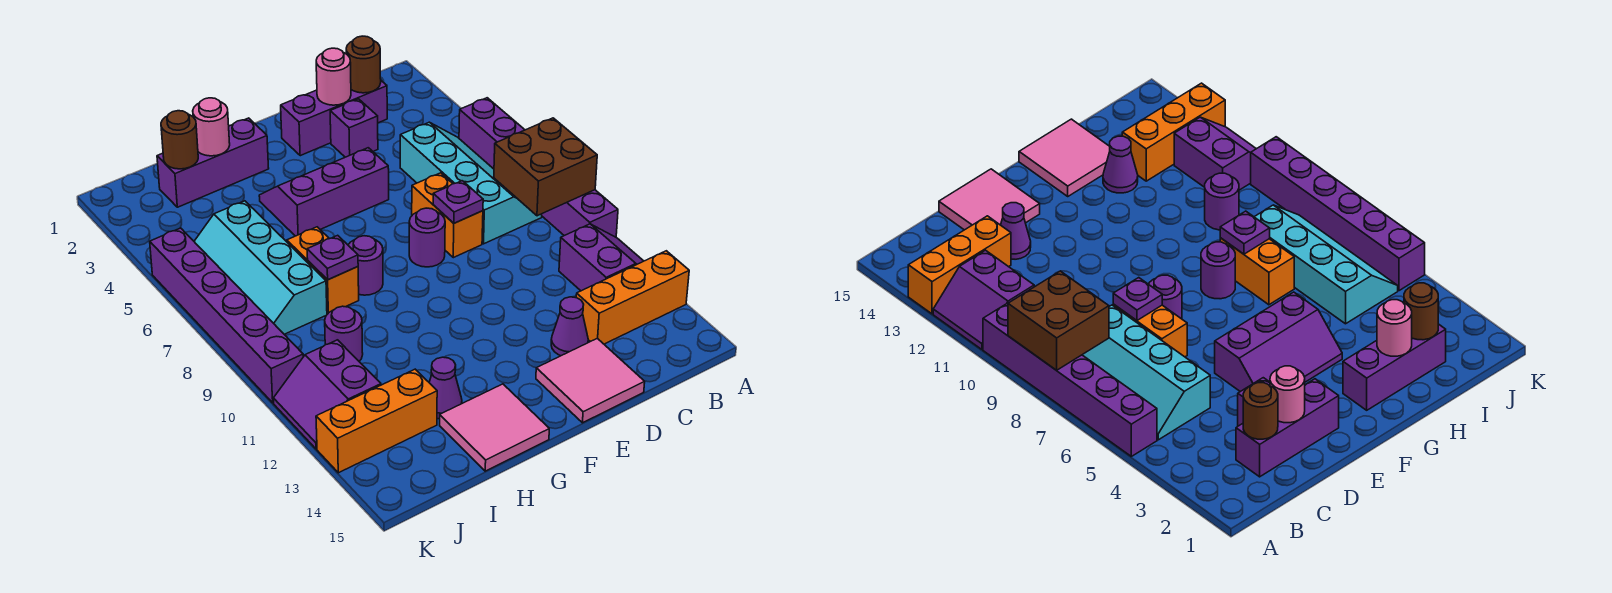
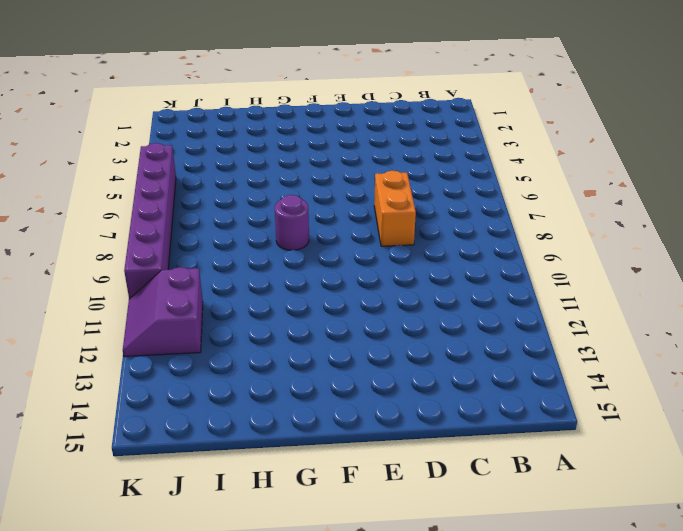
none -> purple 1x6 brick [459,98,618,237]
none -> purple 2x2 slope [559,224,643,291]
none -> orange 1x3 brick [576,251,689,344]

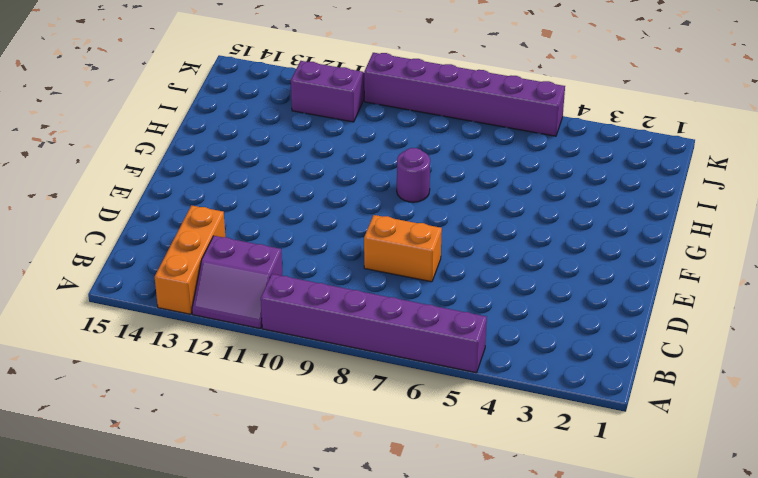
none -> cyan 2x4 slope [400,122,542,244]
none -> purple 1x3 brick [281,81,387,156]
none -> purple 1x1 brick [330,99,378,157]

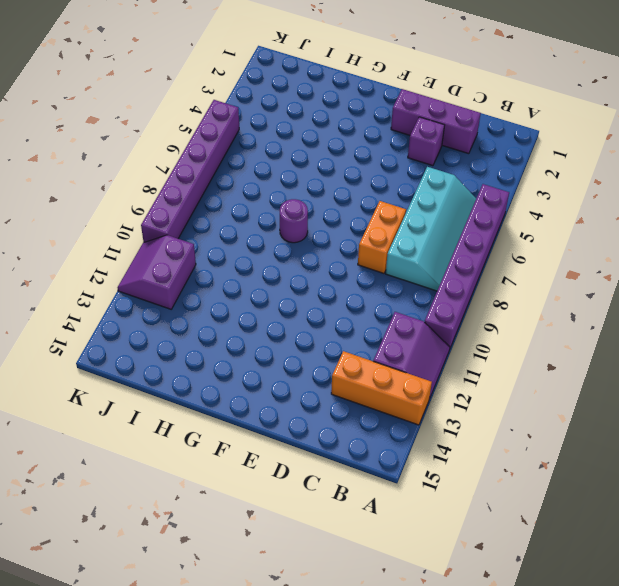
none -> purple 1x1 cone [551,297,588,356]
none -> pink 2x2 tile [536,338,645,423]
none -> purple 2x3 slope [259,148,389,236]

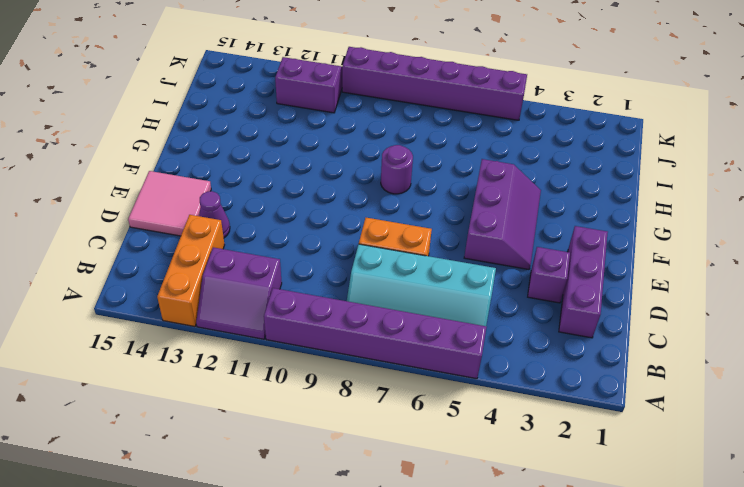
none -> purple 1x1 round brick [409,208,445,267]
none -> purple 1x3 brick [157,118,269,207]
none -> pink 2x2 tile [440,384,549,471]

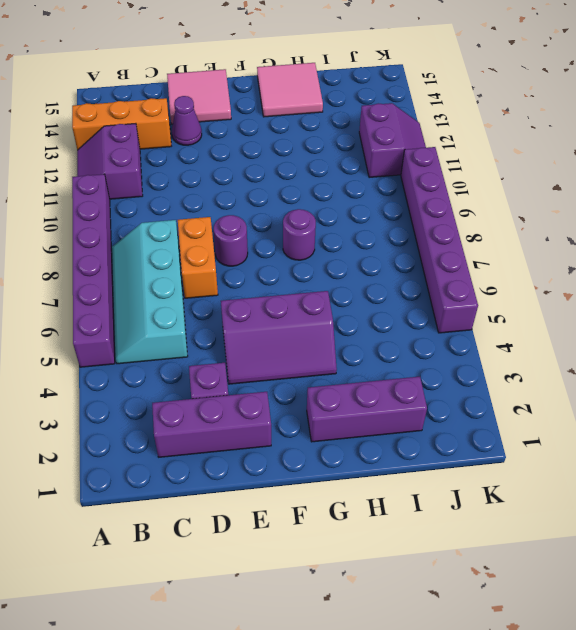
none -> orange 1x2 brick [287,227,359,313]
none -> purple 1x1 cone [429,357,462,419]
none -> cyan 2x4 slope [194,201,327,334]

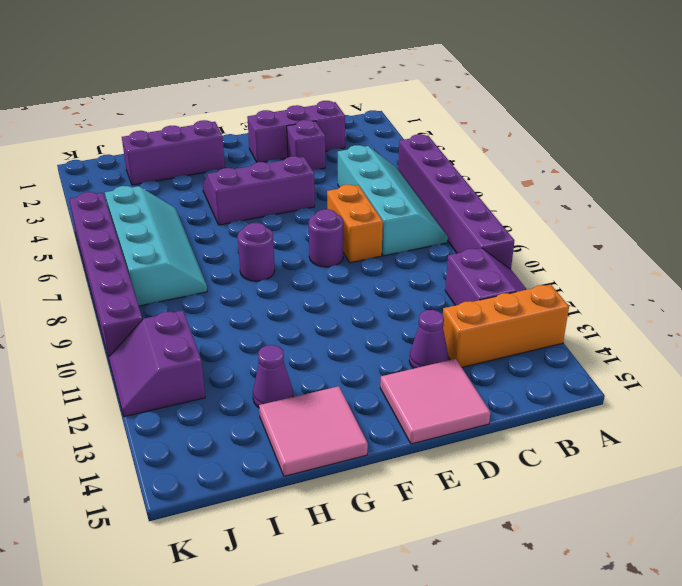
cyan 2x4 slope [105,186,207,306] -> cyan 2x4 slope turned to [194,201,327,334]
none -> orange 1x2 brick [287,227,359,313]
none -> purple 1x1 round brick [325,306,363,361]
none -> orange 1x3 brick [316,369,437,473]

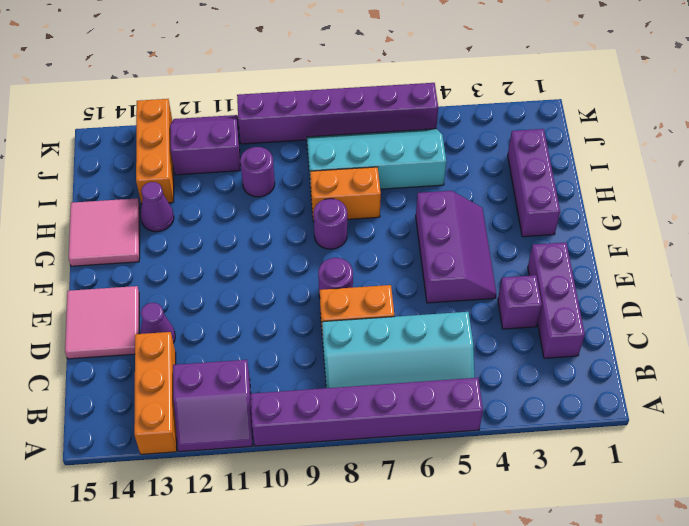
none -> brown 2x2 brick [494,118,597,216]
none -> brown 1x1 round brick [346,36,381,93]
none -> pink 1x1 round brick [316,48,351,105]

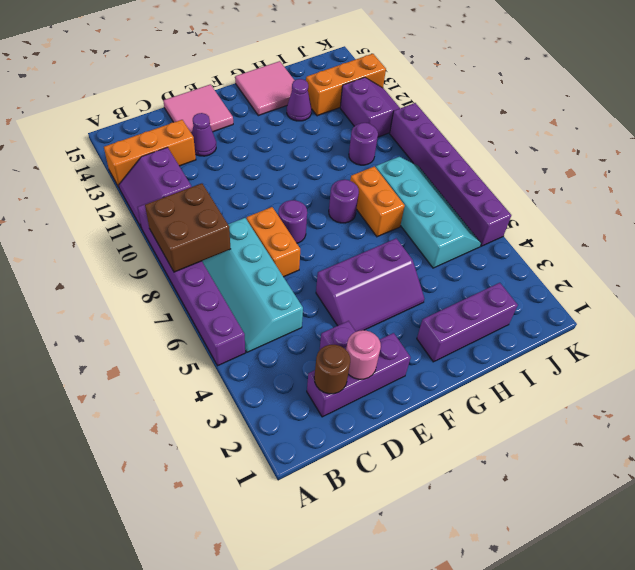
none -> purple 1x1 plate [433,181,483,223]
none -> pink 1x1 round brick [193,98,230,156]
none -> purple 1x1 plate [307,235,358,280]

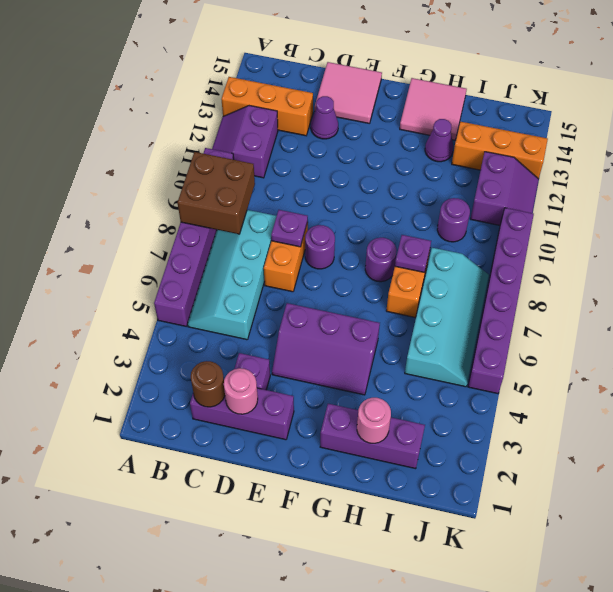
none -> brown 1x1 round brick [161,111,198,169]

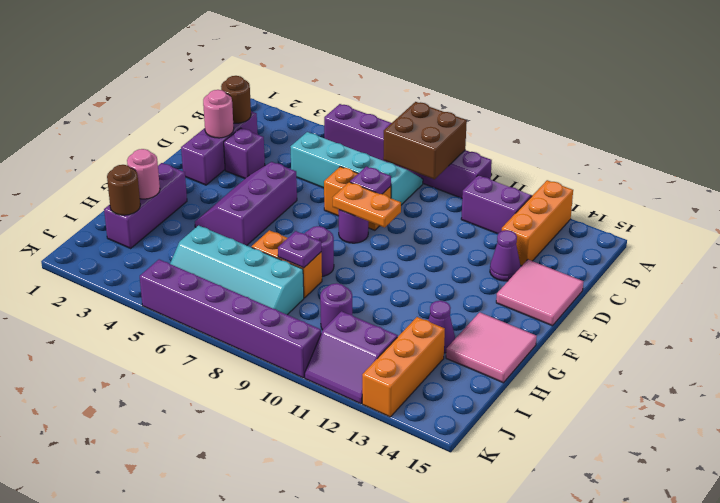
orange 1x2 plate [333,182,401,227] -> none

